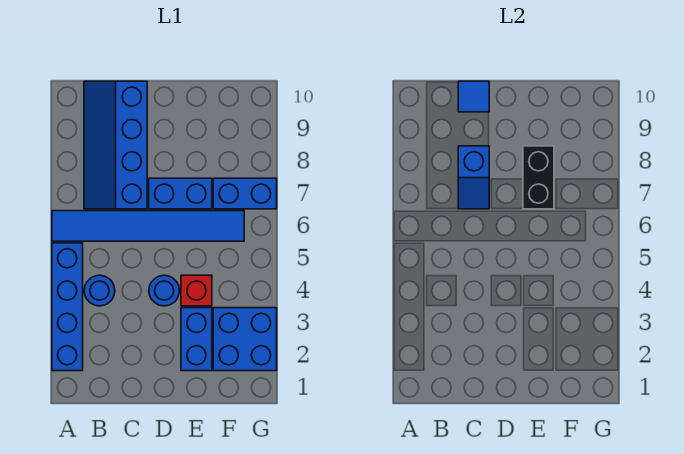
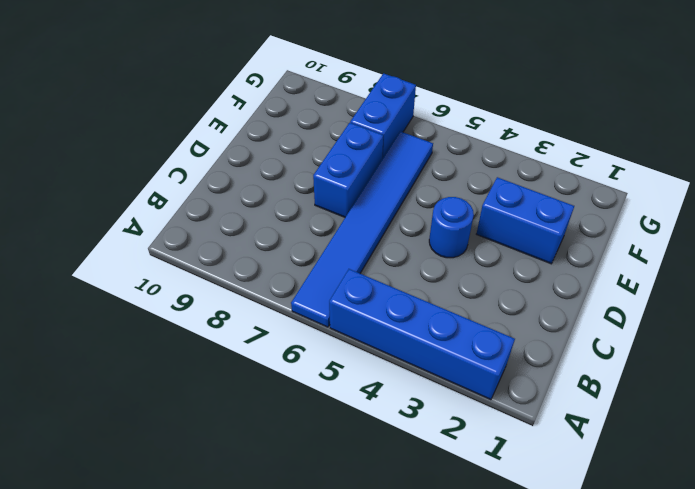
none -> blue 1x1 round brick [84,275,115,306]
none -> blue 2x4 slope [84,81,147,209]
none -> red 1x1 brick [181,275,212,306]

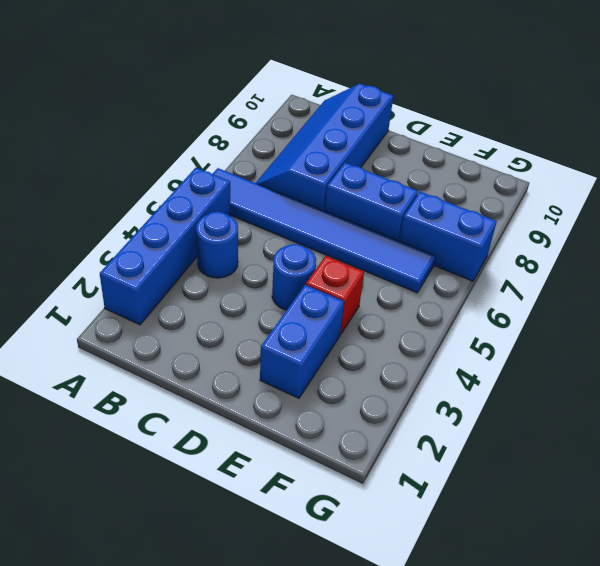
none -> blue 2x2 brick [213,308,277,371]
none -> blue 1x2 slope [458,146,489,209]
none -> blue 1x1 tile [458,81,489,112]

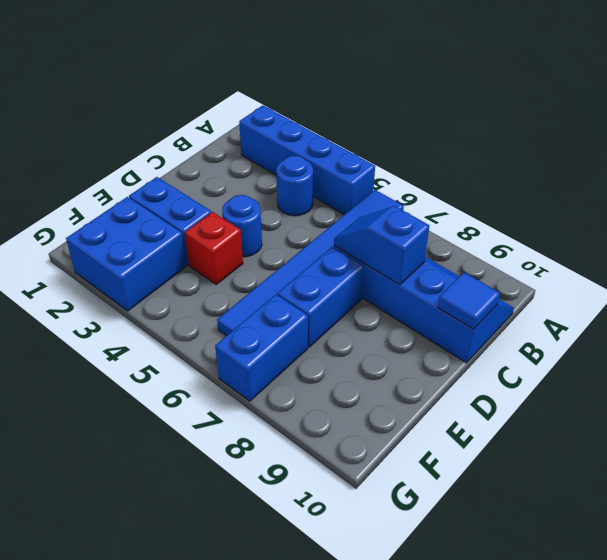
none -> black 1x2 brick [523,146,554,209]

